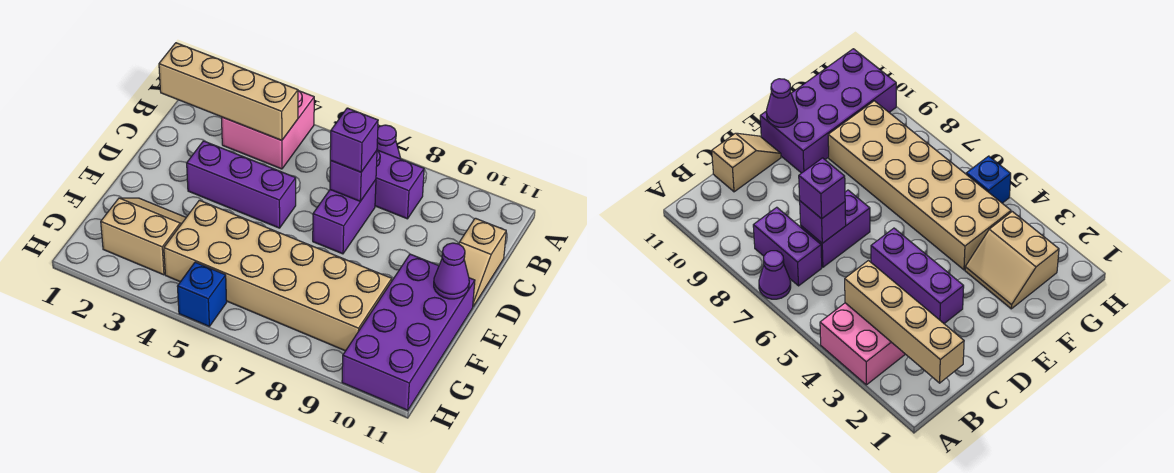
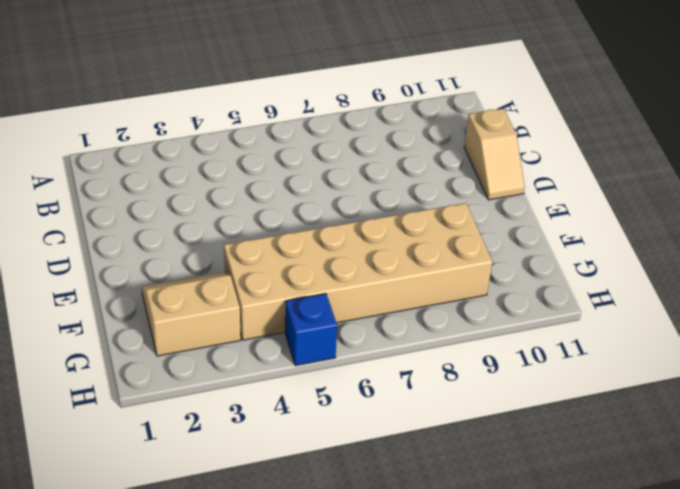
none -> pink 2x2 brick [222,91,314,169]
none -> purple 1x1 cone [377,125,401,159]
none -> purple 1x2 brick [375,150,424,219]

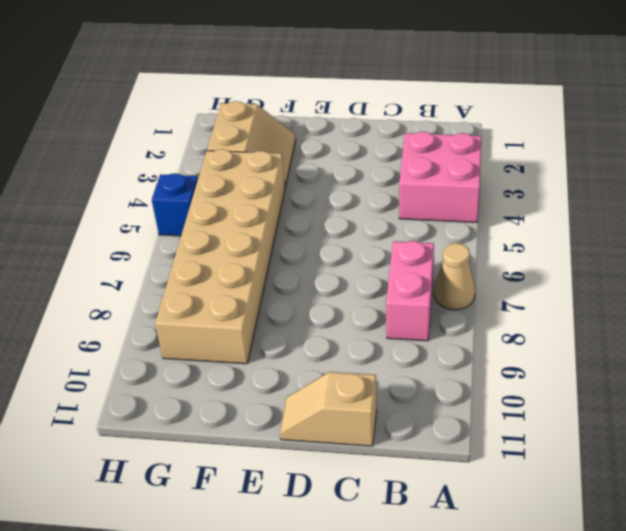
tan 1x1 cone [434,243,475,310] -> purple 1x1 cone [377,125,401,159]
pink 1x2 brick [386,241,434,341] -> purple 1x2 brick [375,150,424,219]
none -> purple 1x2 brick [313,180,376,254]
none -> purple 1x3 brick [187,141,296,228]
none -> purple 2x4 brick [342,254,475,410]

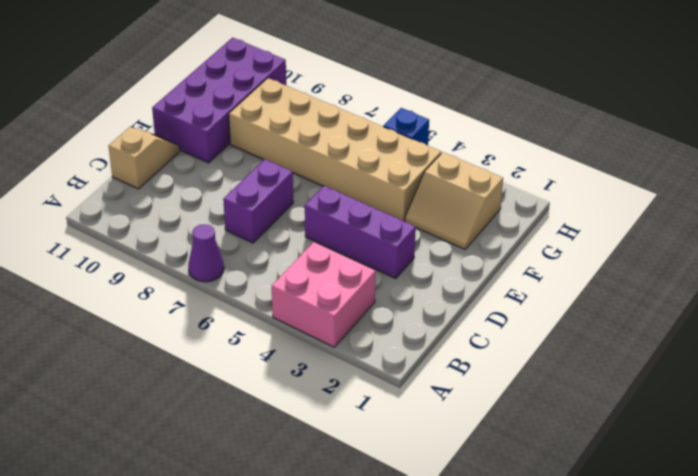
none -> purple 1x2 brick [375,150,424,219]
none -> tan 1x4 brick [159,43,298,140]
none -> purple 1x1 brick [330,151,377,201]

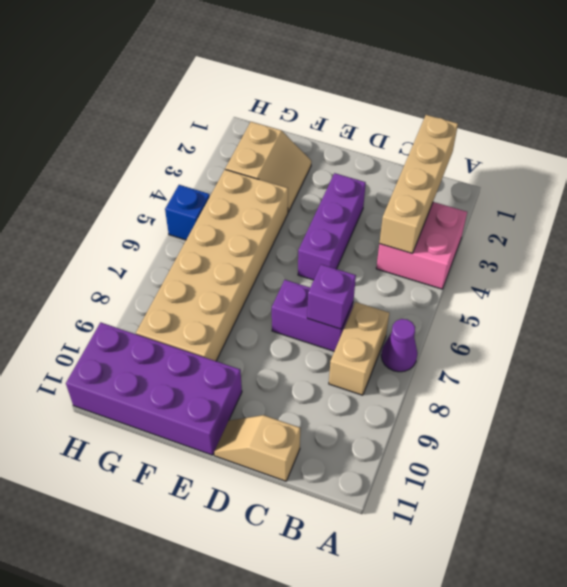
tan 1x2 brick [329,302,389,395] -> purple 1x2 brick [375,150,424,219]
none -> purple 1x1 cone [434,243,469,299]
none -> purple 1x1 brick [330,108,378,172]

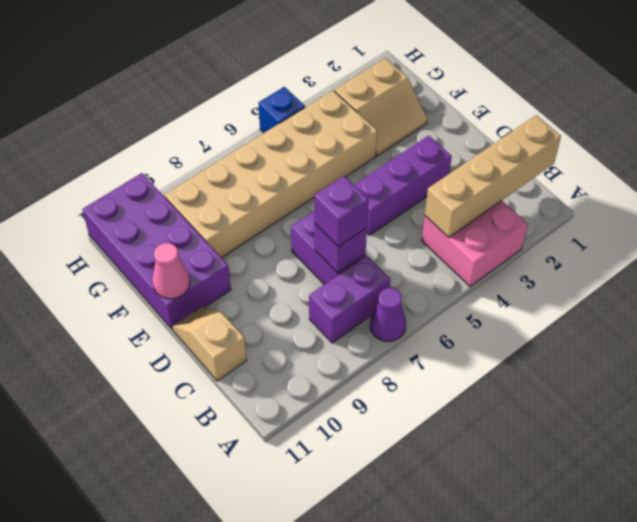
pink 1x1 cone [152,243,190,299] -> purple 1x1 cone [434,243,469,299]

